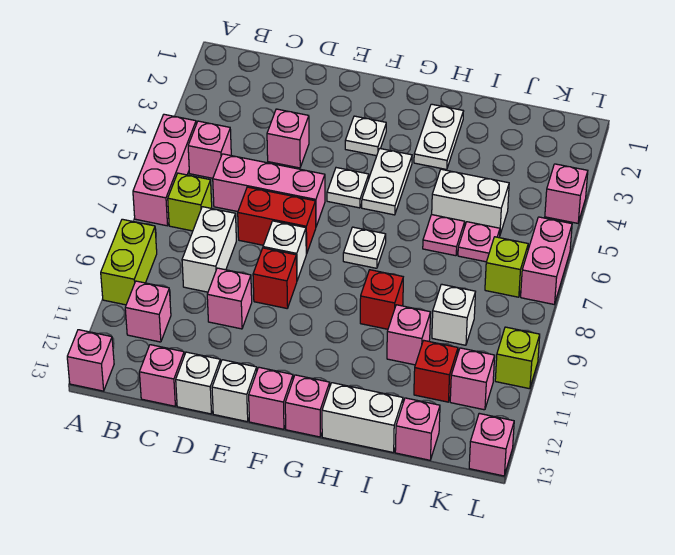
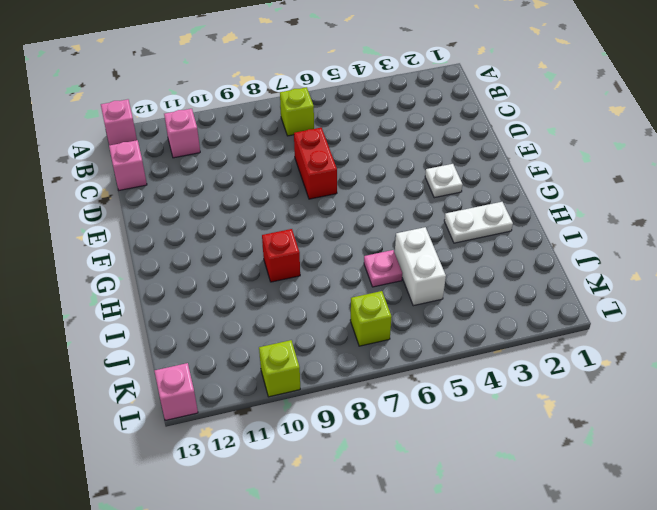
none -> pink 1x3 brick [133,114,196,226]
none -> lime 1x2 brick [101,219,157,305]
none -> pink 1x1 brick [188,121,231,178]
none -> pink 1x3 brick [213,154,325,226]

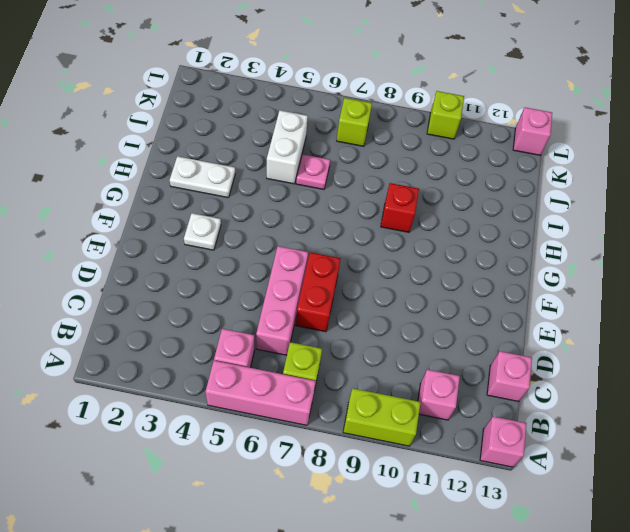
none -> white 1x2 brick [182,207,236,292]
none -> pink 1x1 brick [267,109,309,168]
none -> pink 1x1 brick [207,268,252,329]
none -> white 1x1 brick [176,352,220,414]

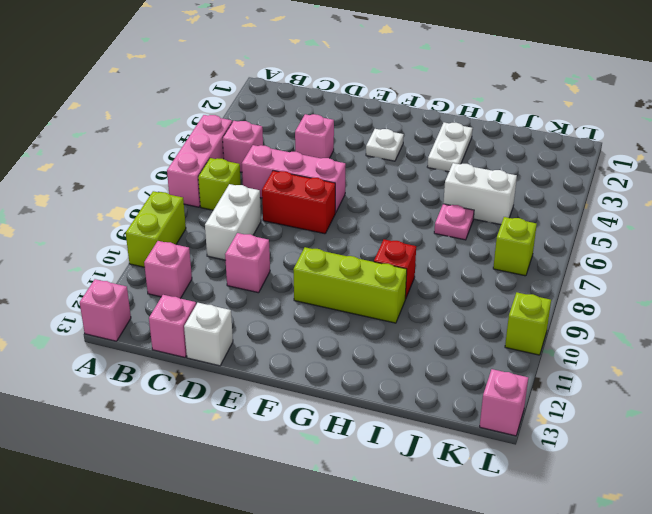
lime 1x3 brick [293,247,407,323] -> none
none -> white 1x1 brick [263,221,306,280]
none -> red 1x1 brick [253,248,297,308]
none -> white 1x1 brick [212,360,257,422]
none -> white 1x1 plate [327,168,369,208]

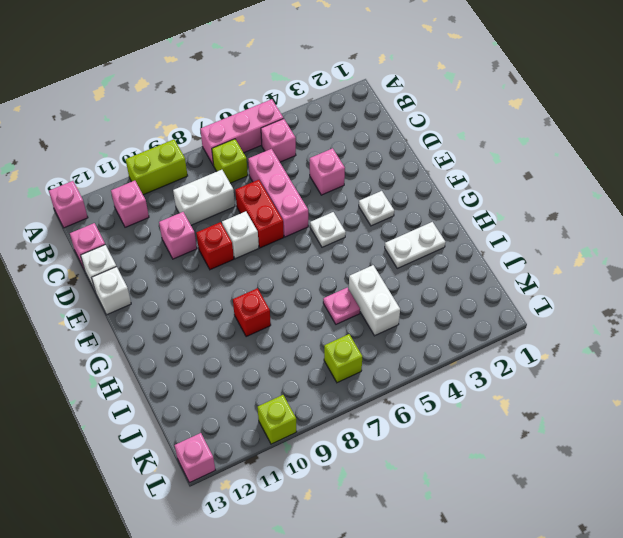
none -> pink 1x1 brick [249,367,293,429]
none -> white 1x2 plate [362,149,412,215]
none -> white 1x1 plate [343,227,386,268]
none -> pink 1x1 brick [285,375,330,437]

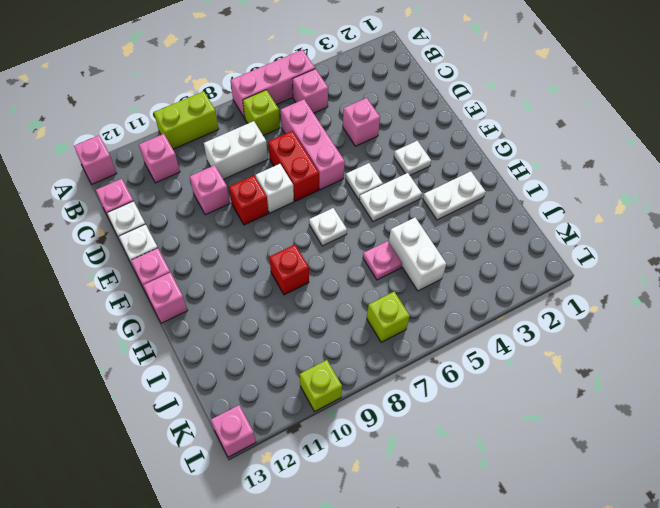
none -> white 1x2 brick [322,383,403,453]
none -> pink 1x1 brick [387,305,431,365]
none -> pink 1x1 plate [458,222,500,262]
none -> white 1x1 brick [432,284,475,345]

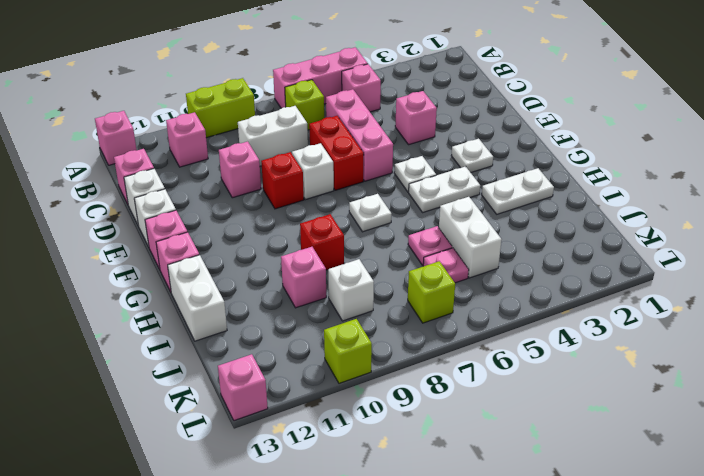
none -> red 1x1 brick [414,340,458,402]
none -> pink 1x1 brick [395,398,440,460]
none -> pink 1x1 brick [450,348,495,410]
none -> pink 1x1 brick [545,164,588,223]

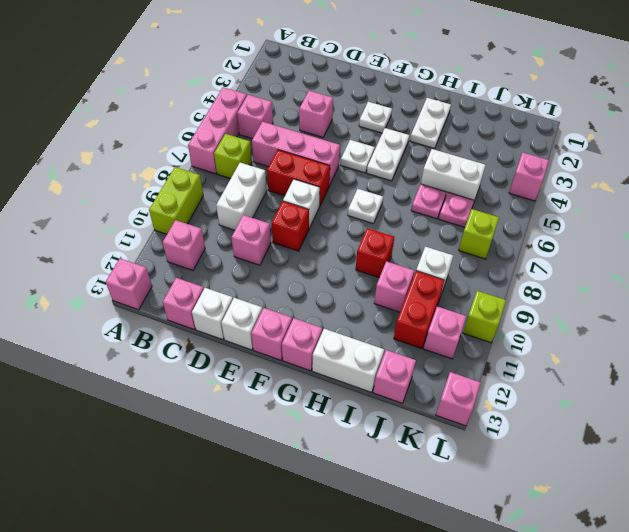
red 1x2 brick [394,271,445,348] -> red 1x1 brick [414,340,458,402]
none -> pink 1x2 brick [521,217,572,304]

